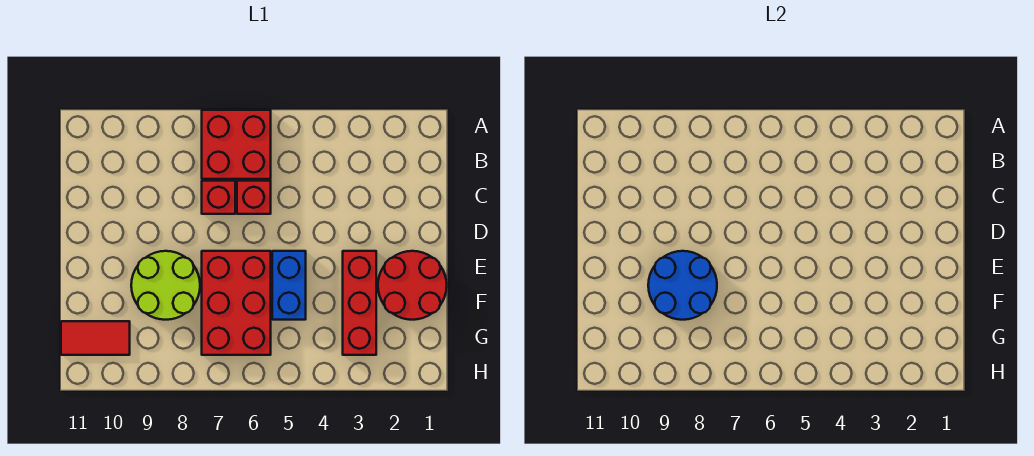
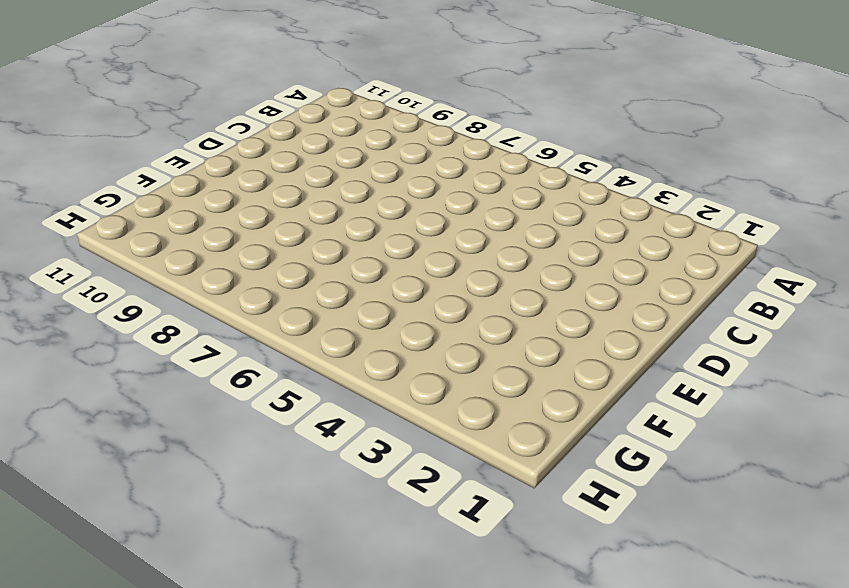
none -> red 2x2 brick [202,110,271,179]
none -> red 1x1 brick [237,181,271,214]

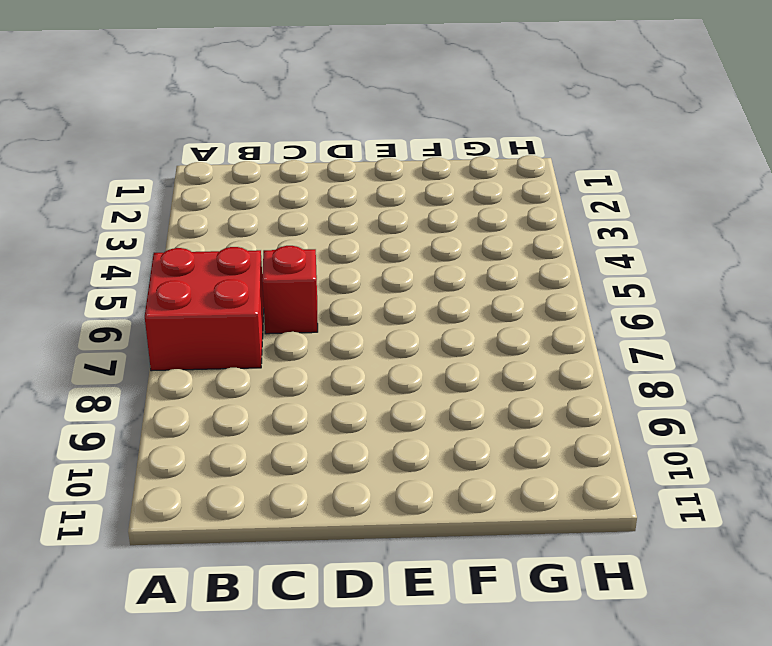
none -> red 1x1 brick [202,181,235,214]
none -> red 2x2 round brick [378,251,447,320]

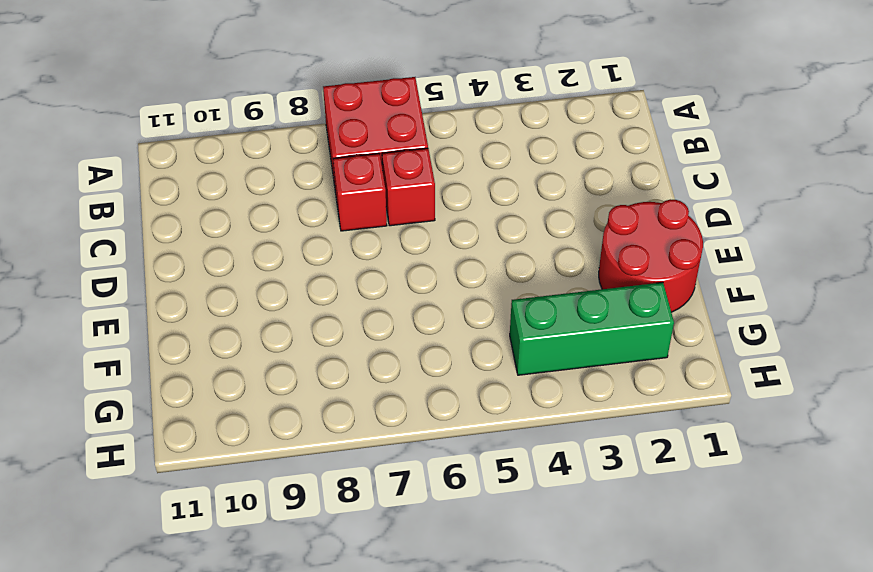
green 1x3 brick [510,282,674,375] -> red 1x3 brick [343,251,376,355]
none -> blue 1x2 brick [272,251,306,320]
none -> red 2x3 brick [202,251,271,355]

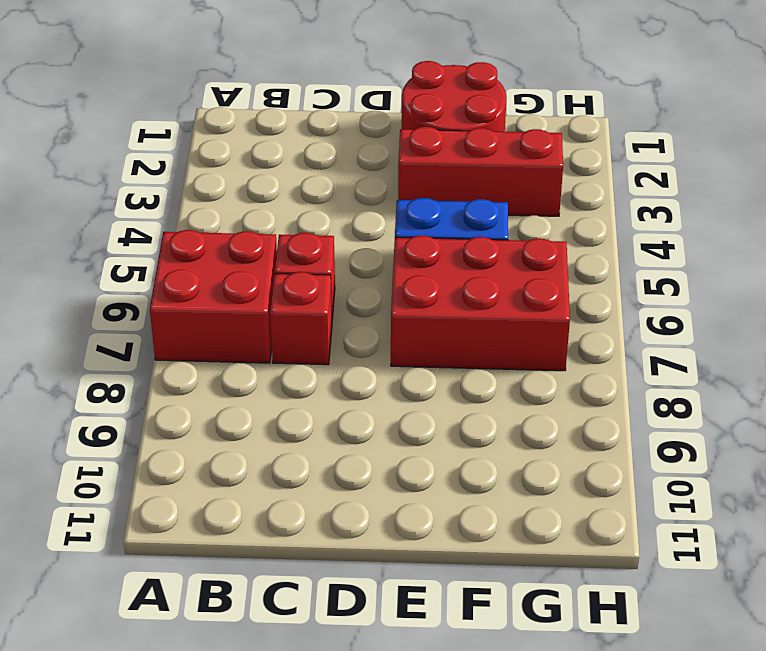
none -> lime 2x2 round brick [131,251,200,320]
none -> red 1x2 tile [61,321,130,355]

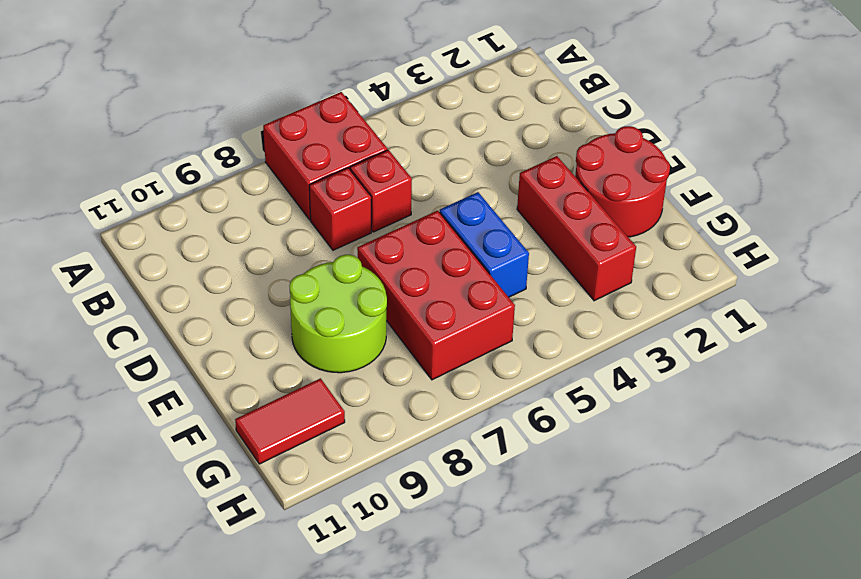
none -> blue 2x2 round brick [648,251,717,320]

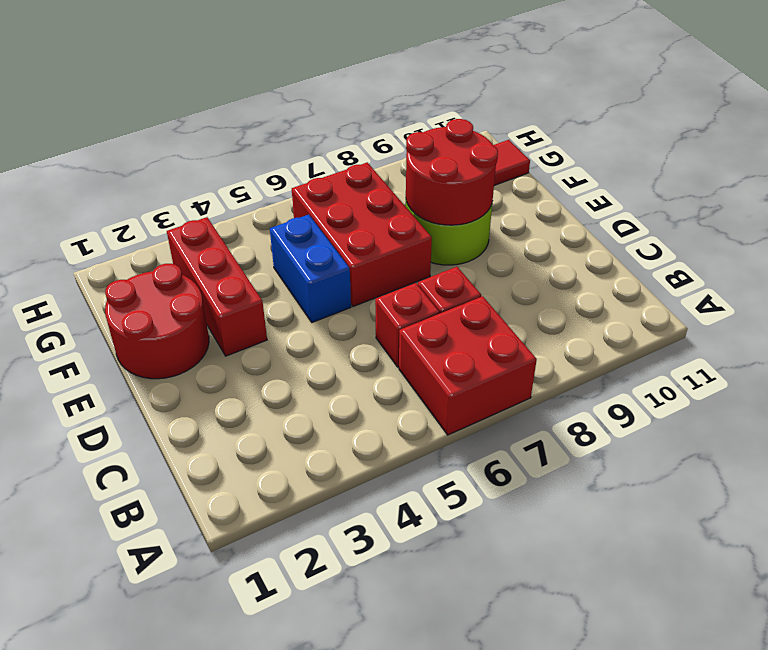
red 2x2 round brick [406,119,498,225] -> blue 2x2 round brick [648,251,717,320]

